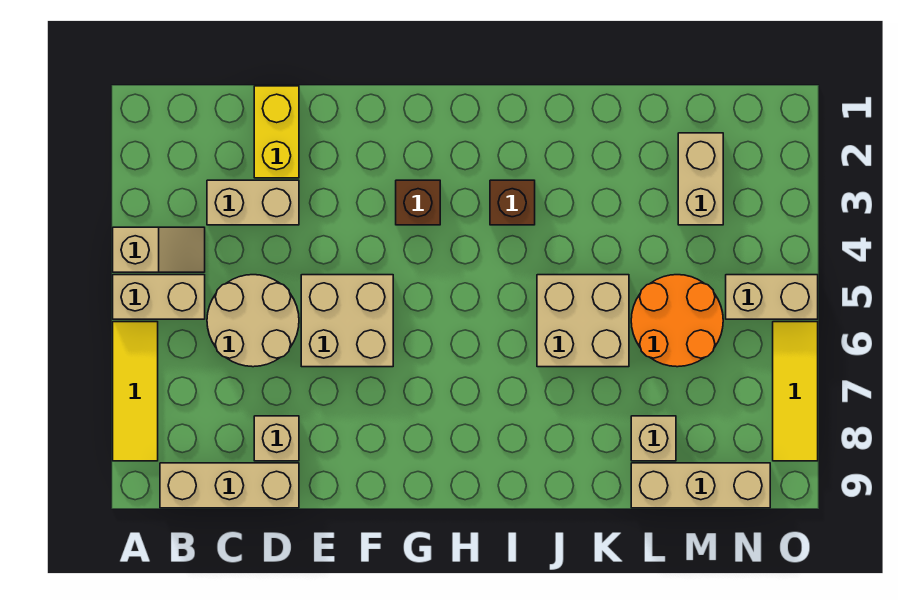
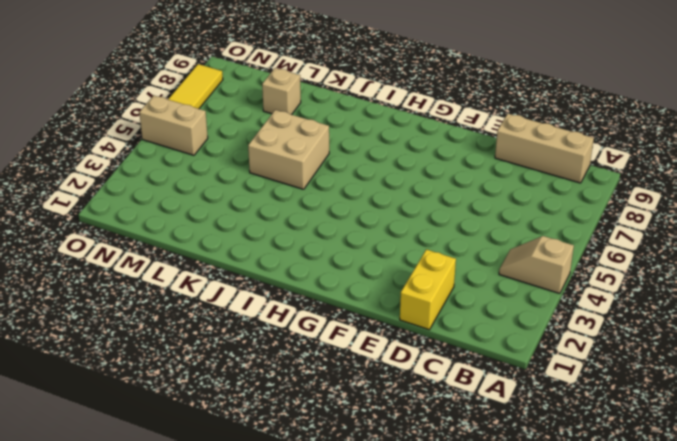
none -> tan 1x2 brick [113,275,205,319]
none -> yellow 1x3 tile [113,322,158,461]
none -> tan 1x2 brick [207,180,299,225]

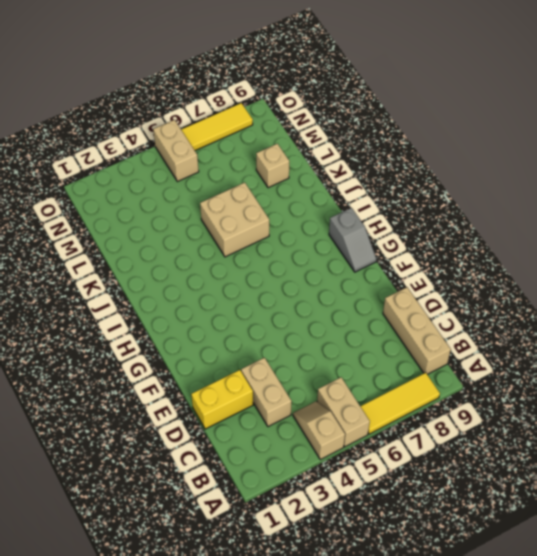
grey 1x2 slope [329,208,376,272] -> none
none -> tan 2x2 round brick [207,275,299,367]
none -> tan 1x1 brick [254,416,299,461]
none -> tan 2x2 brick [301,275,393,367]

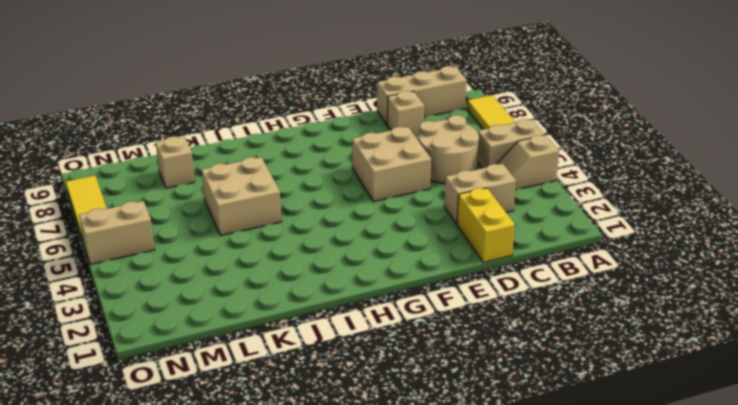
none -> brown 1x1 brick [396,180,440,225]
none -> brown 1x1 brick [490,180,535,225]
none -> orange 2x2 round brick [631,275,723,367]

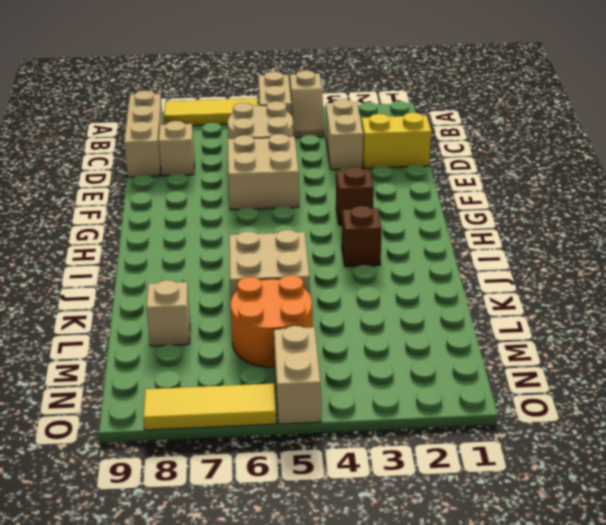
none -> tan 1x3 brick [631,463,770,508]
none -> tan 1x2 brick [678,133,723,225]

